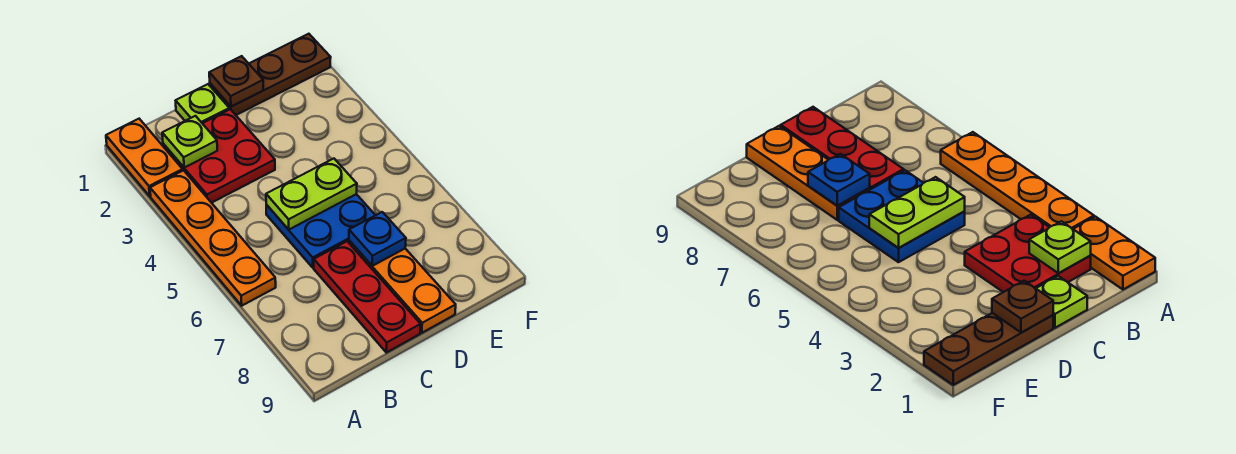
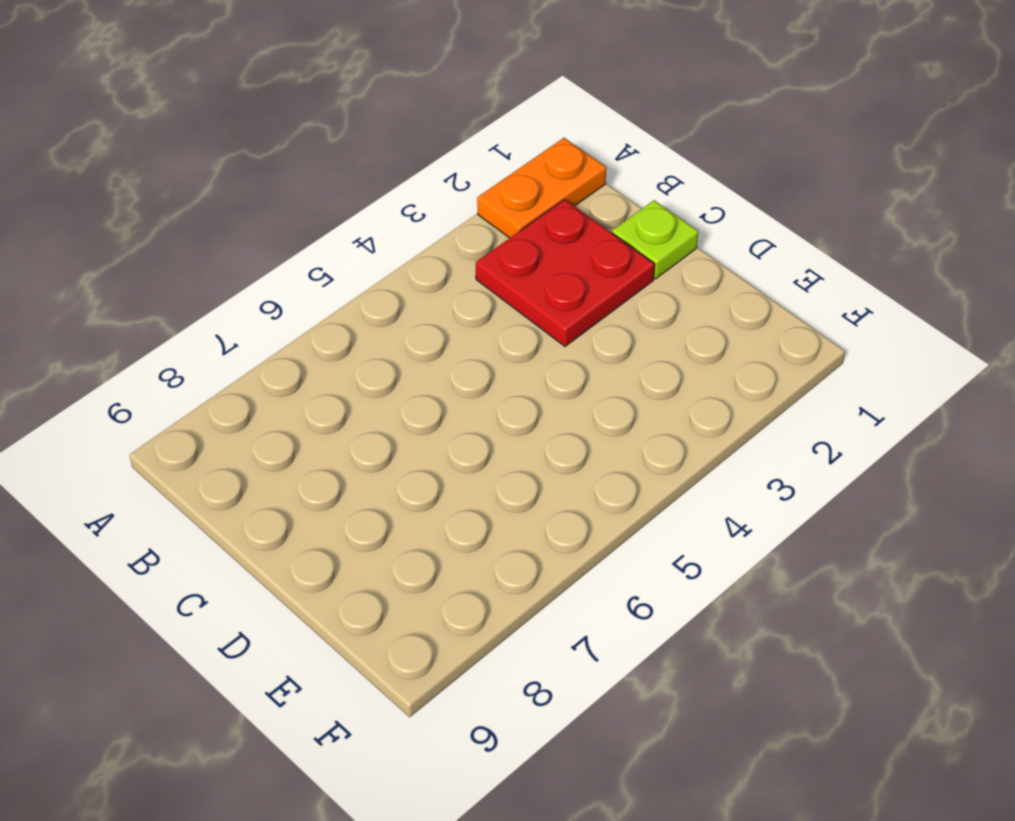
none -> orange 1x4 plate [150,170,276,306]
none -> blue 2x2 plate [266,194,375,267]
none -> red 1x3 plate [314,241,421,353]

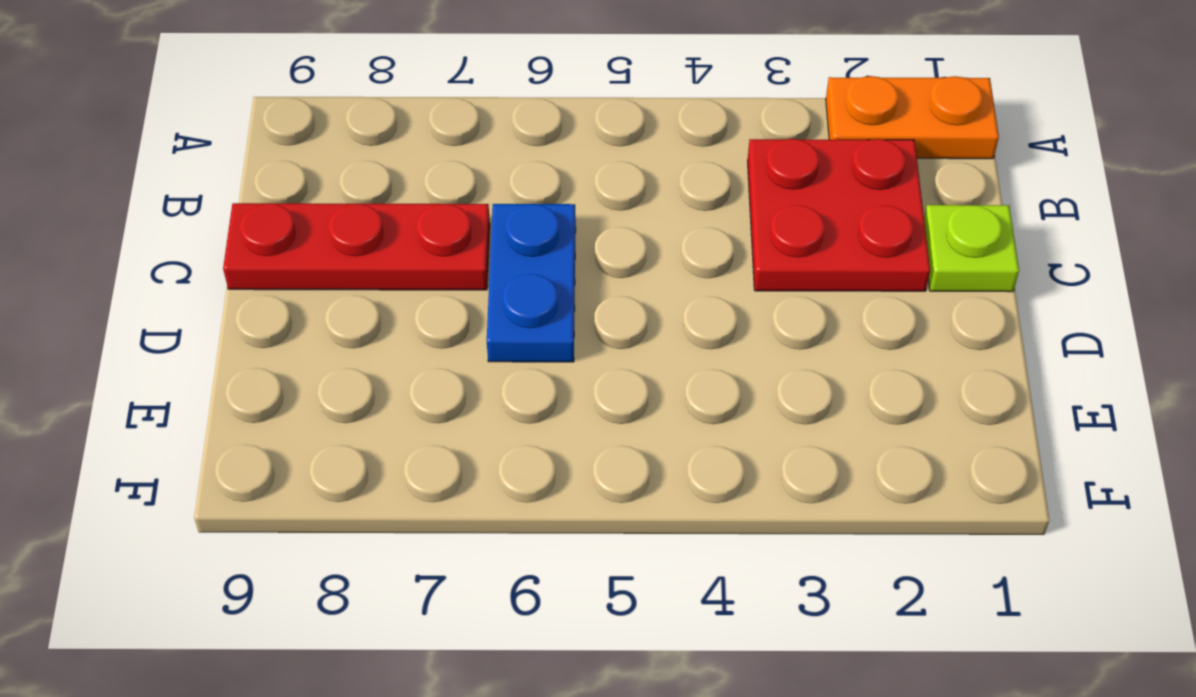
blue 1x2 plate [487,204,576,362] -> blue 2x2 plate [266,194,375,267]
none -> orange 1x4 plate [150,170,276,306]
none -> brown 1x3 plate [210,34,331,115]
none -> orange 1x3 plate [349,241,456,333]

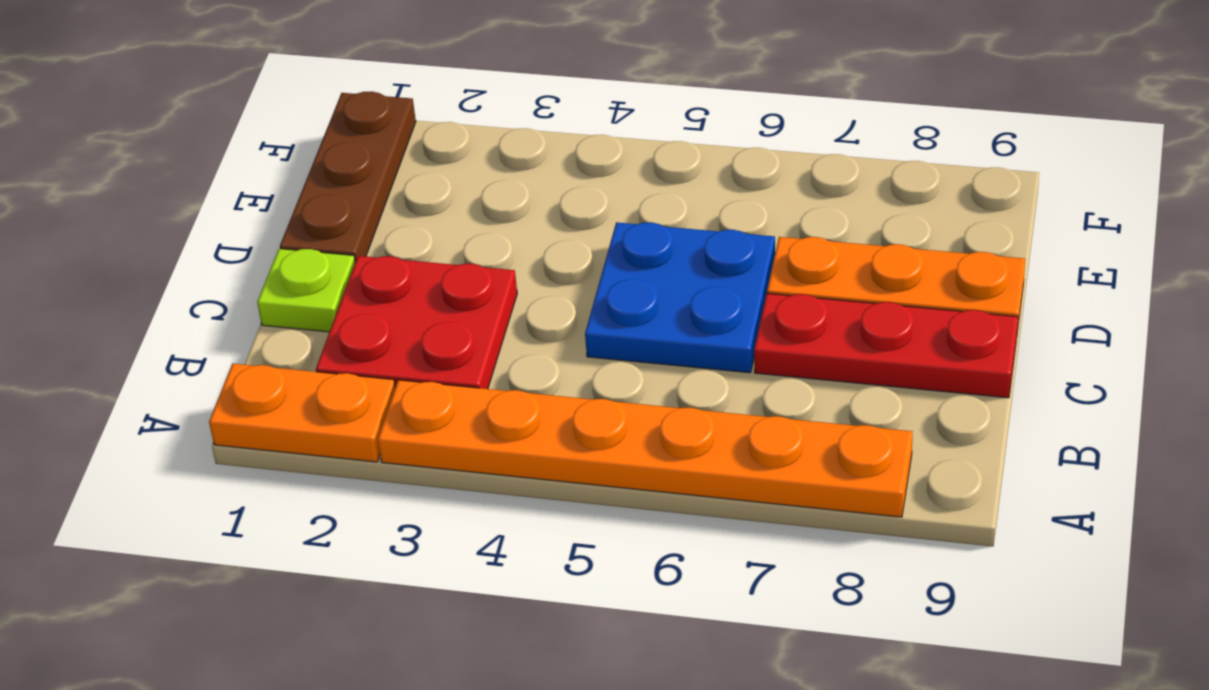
orange 1x6 plate [378,380,912,517] -> orange 1x4 plate [150,170,276,306]
none -> lime 1x1 plate [162,116,217,168]
none -> lime 1x2 plate [266,159,357,230]
none -> brown 1x1 plate [209,56,263,107]

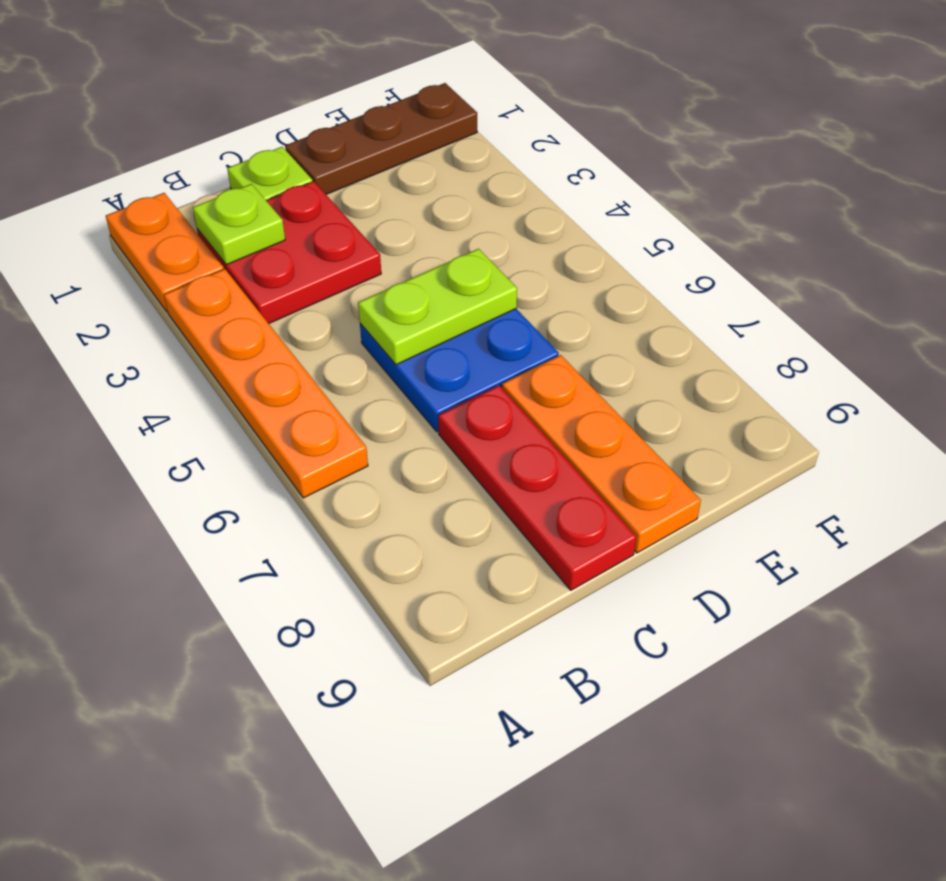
none -> brown 1x1 plate [209,56,263,107]
none -> blue 1x1 plate [349,212,406,266]

